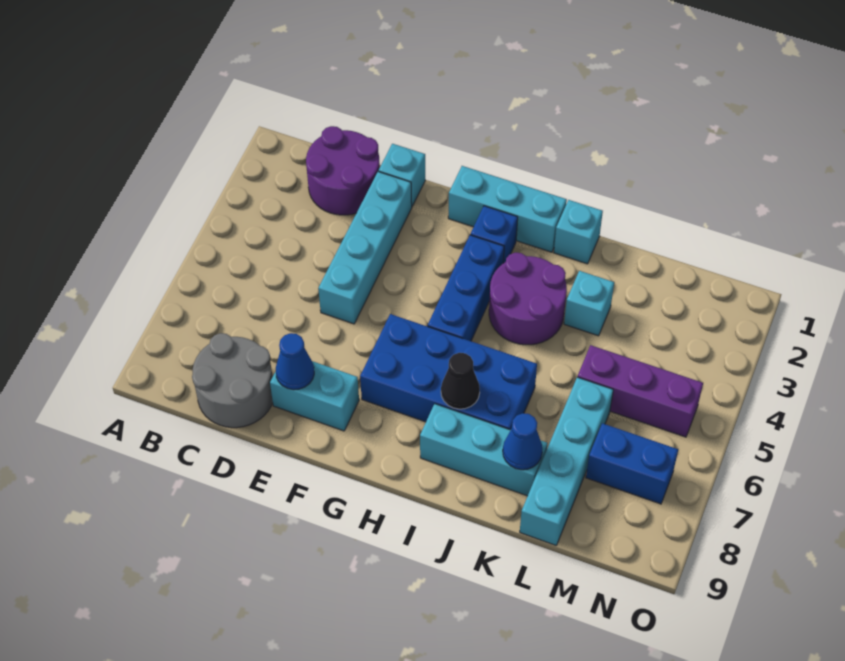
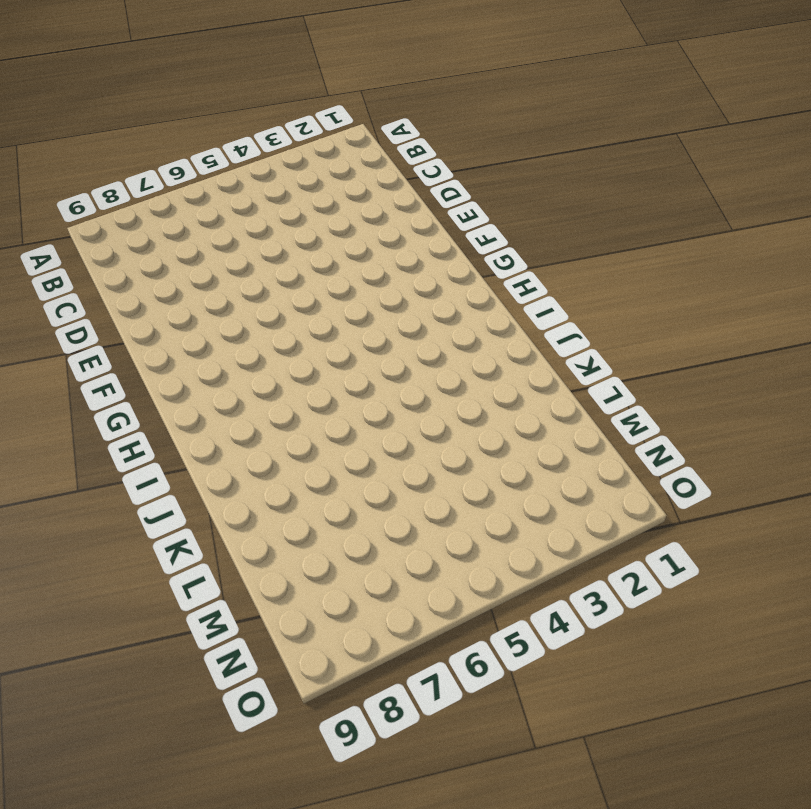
none -> purple 2x2 round brick [306,126,380,215]
none -> grey 2x2 round brick [192,333,273,428]
none -> cyan 1x1 brick [379,144,425,206]

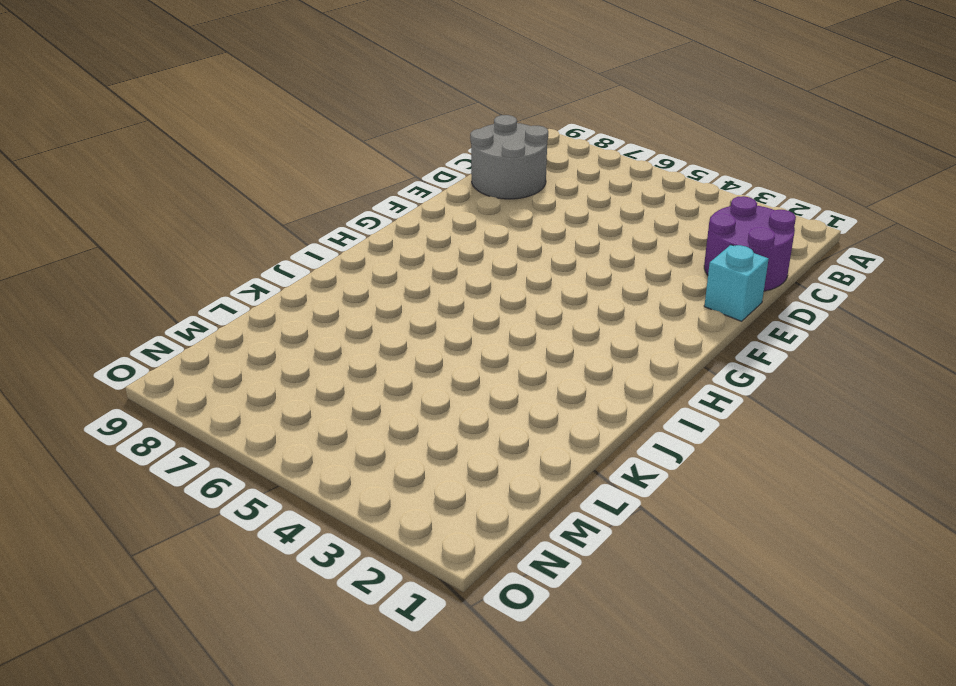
none -> cyan 1x4 brick [318,172,412,324]
none -> cyan 1x2 brick [270,361,359,431]
none -> cyan 1x3 brick [448,166,567,252]

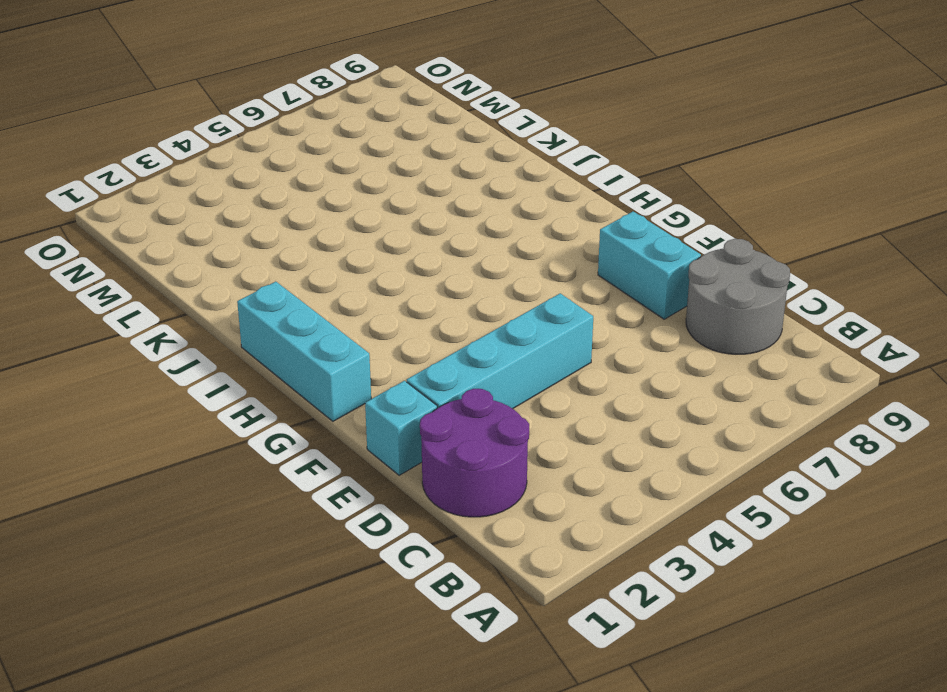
none -> blue 2x4 brick [360,314,537,430]
none -> blue 1x1 brick [471,206,518,263]
none -> blue 1x3 brick [428,235,504,341]

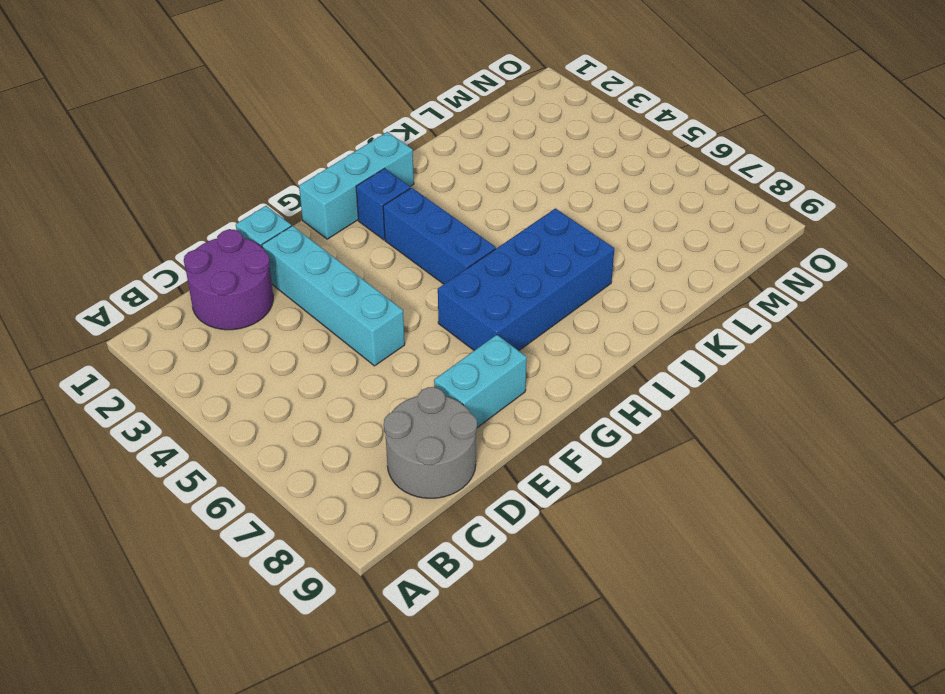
none -> purple 2x2 round brick [489,252,567,345]
none -> cyan 1x3 brick [420,404,548,496]
none -> cyan 1x1 brick [554,200,603,264]

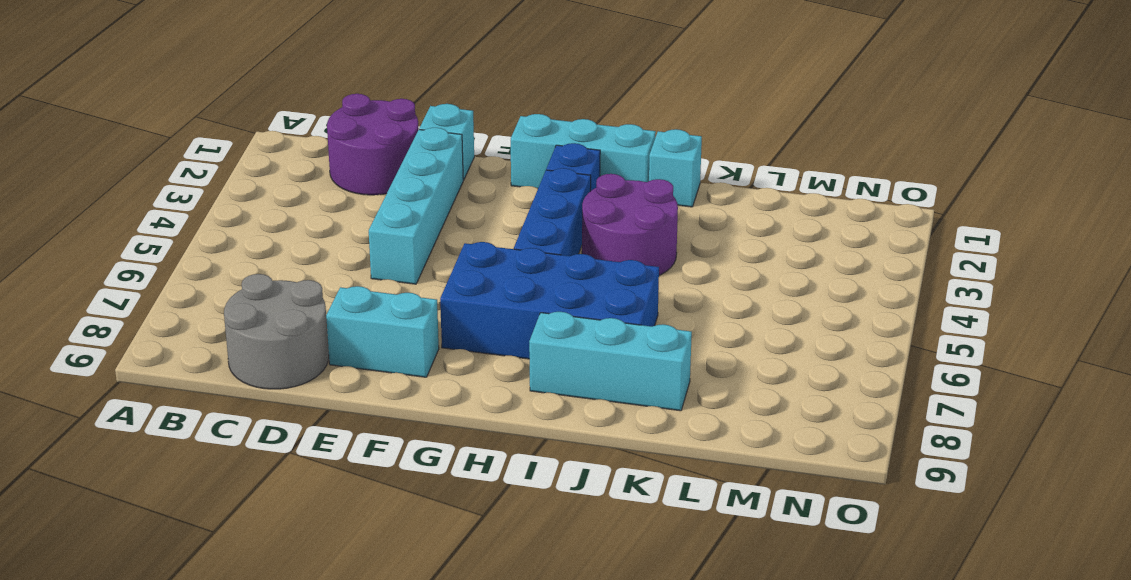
none -> cyan 1x1 brick [564,271,614,336]
none -> purple 1x3 brick [578,345,703,437]
none -> cyan 1x4 brick [520,377,613,545]

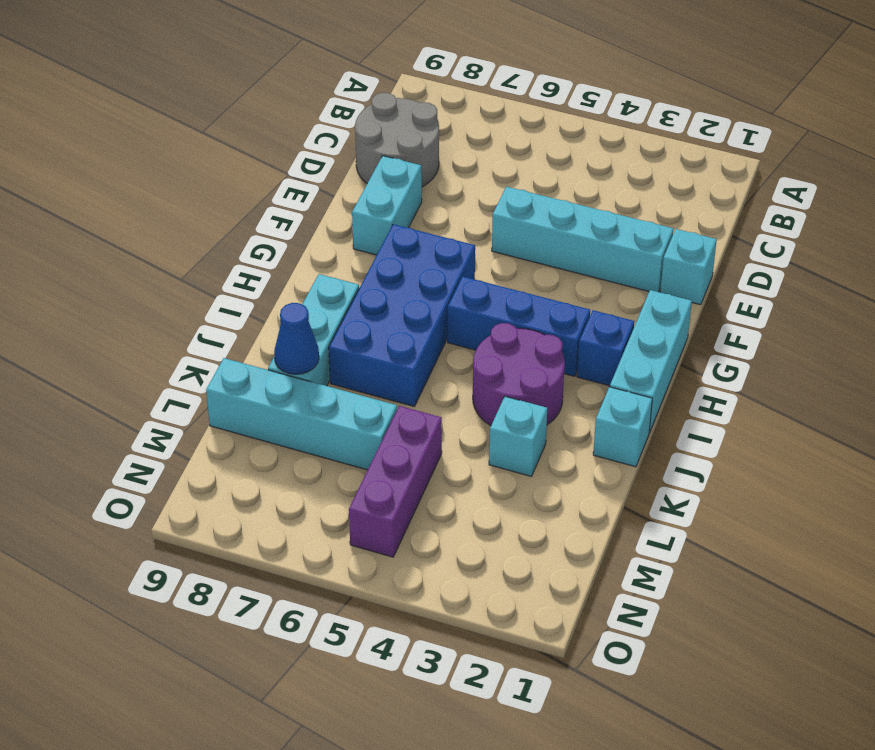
none -> purple 2x2 round brick [306,126,380,215]
none -> blue 1x2 brick [586,423,678,504]
none -> blue 1x1 cone [276,333,314,390]

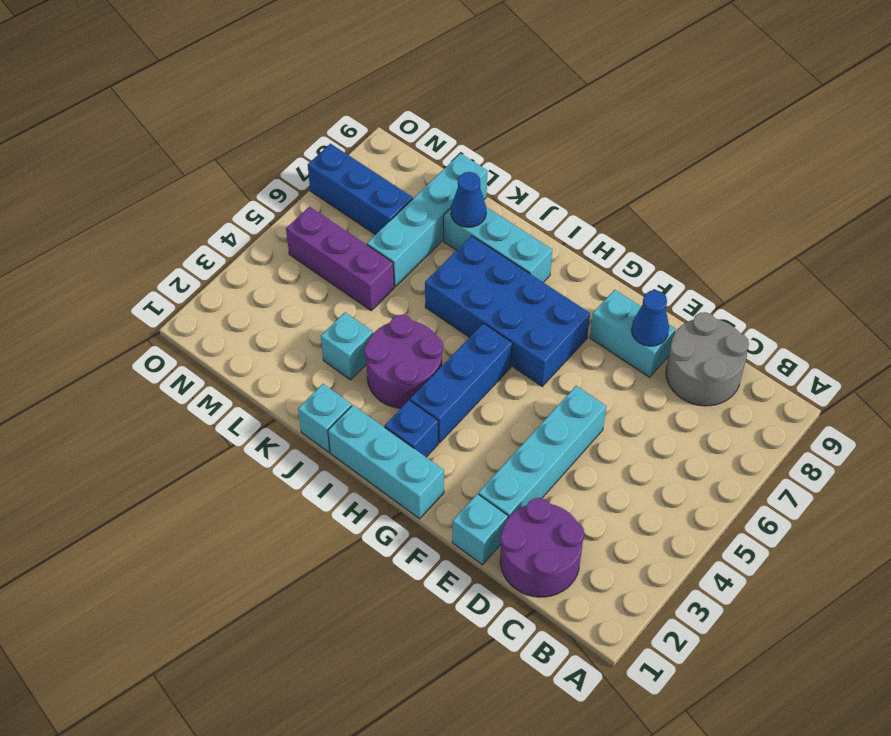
blue 1x3 brick [308,144,413,235] -> blue 1x2 brick [586,423,678,504]
none -> black 1x1 cone [441,353,480,409]

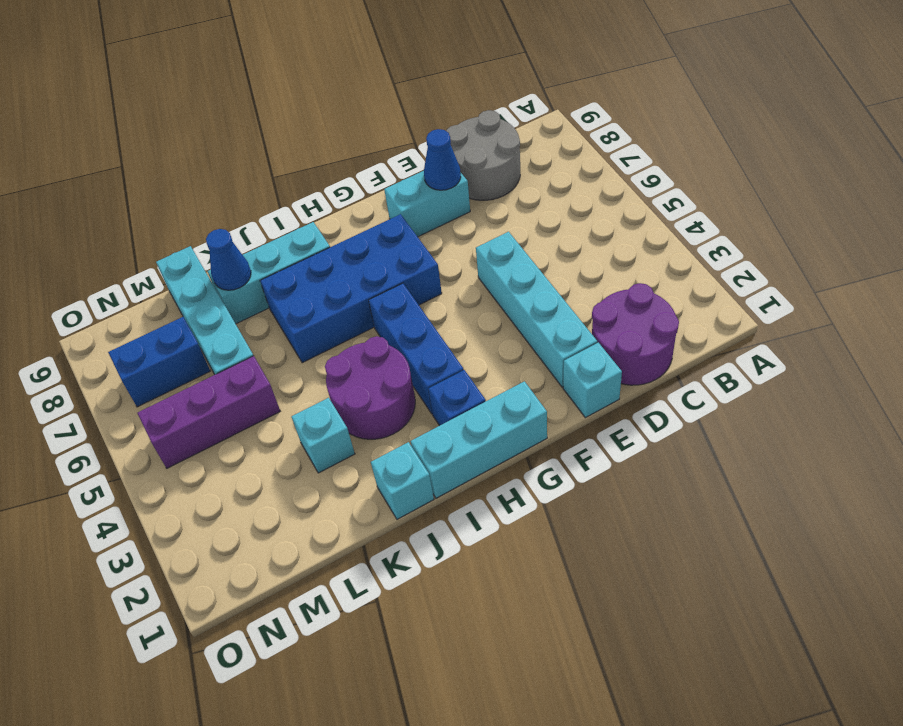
none -> black 1x1 cone [441,353,480,409]

